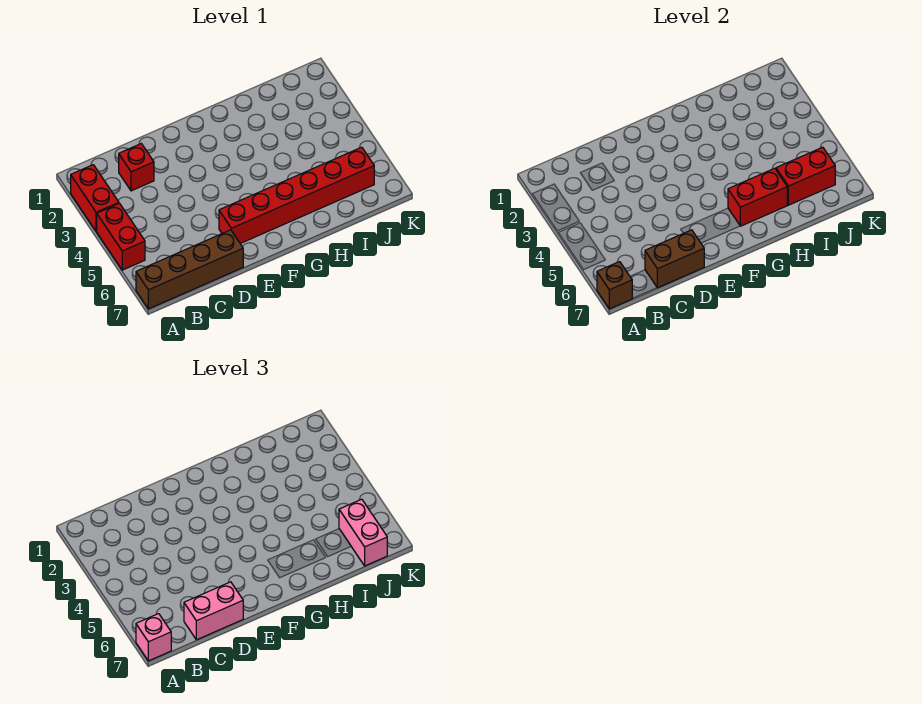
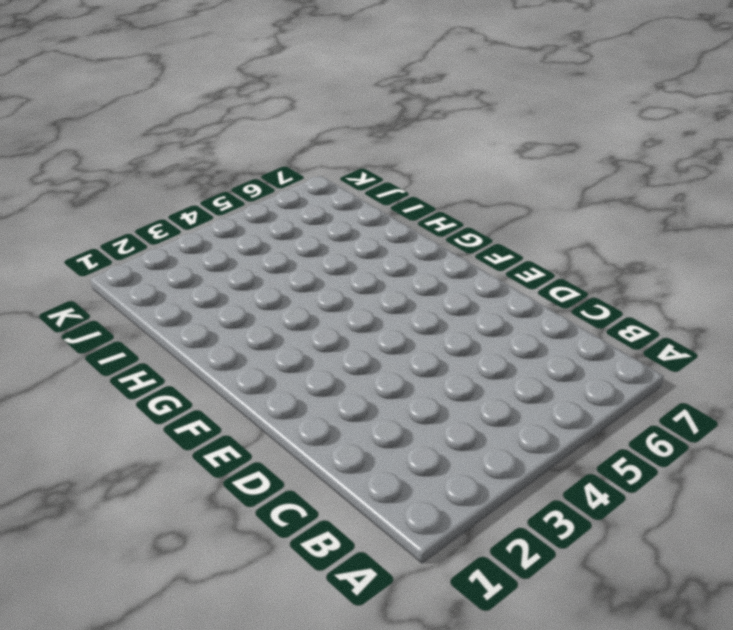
none -> red 1x2 brick [71,165,119,231]
none -> red 1x2 brick [97,203,145,270]
none -> brown 1x4 brick [136,230,243,309]

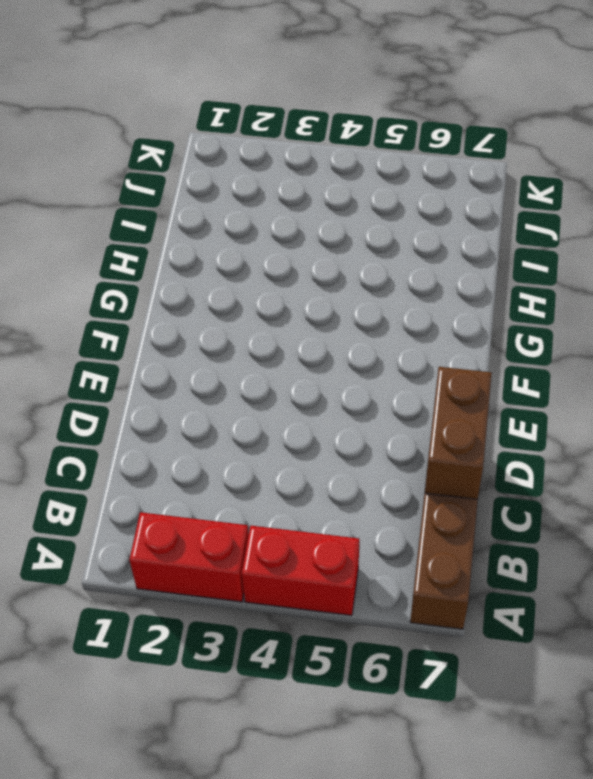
none -> red 1x1 brick [119,144,154,191]
none -> red 1x6 brick [219,147,374,244]
none -> brown 1x1 brick [597,262,632,309]

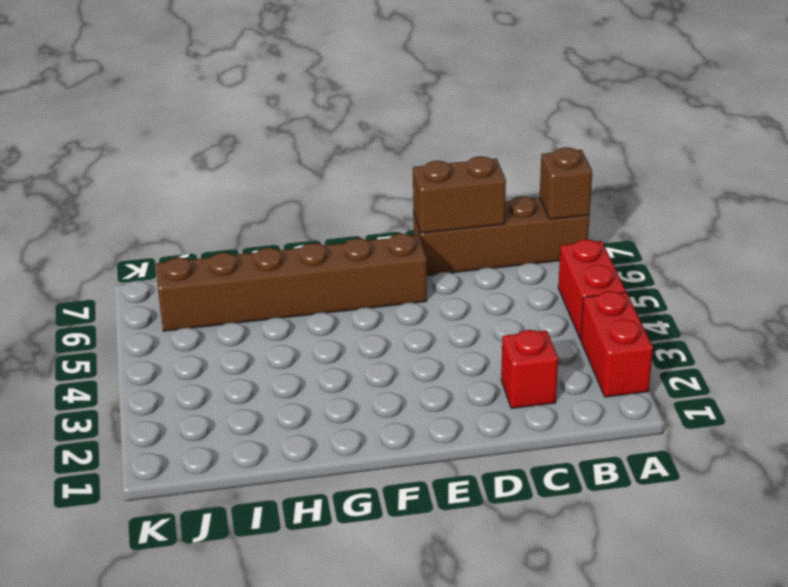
brown 1x6 brick [156,234,427,331] -> red 1x6 brick [219,147,374,244]
none -> red 1x2 brick [728,168,787,226]
none -> red 1x2 brick [776,147,835,205]
none -> pink 1x1 brick [136,614,171,661]

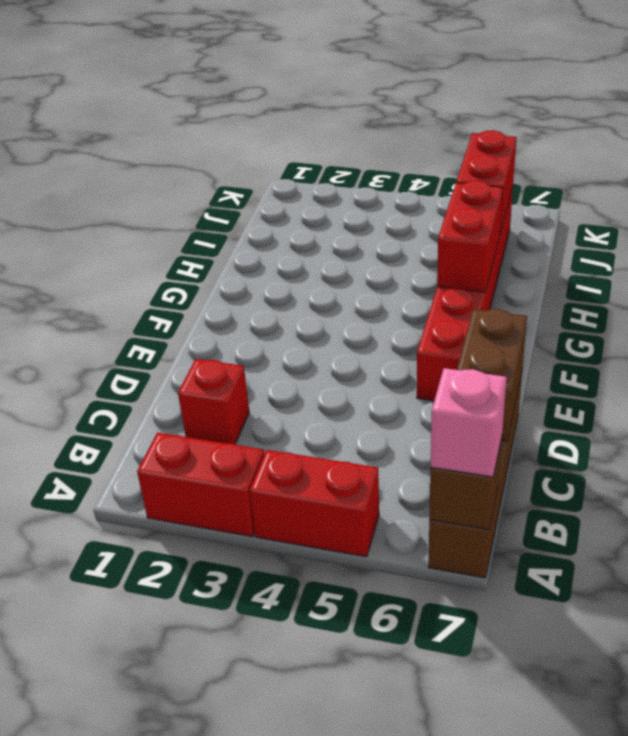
none -> pink 1x2 brick [184,582,243,640]
none -> pink 1x2 brick [339,499,387,566]

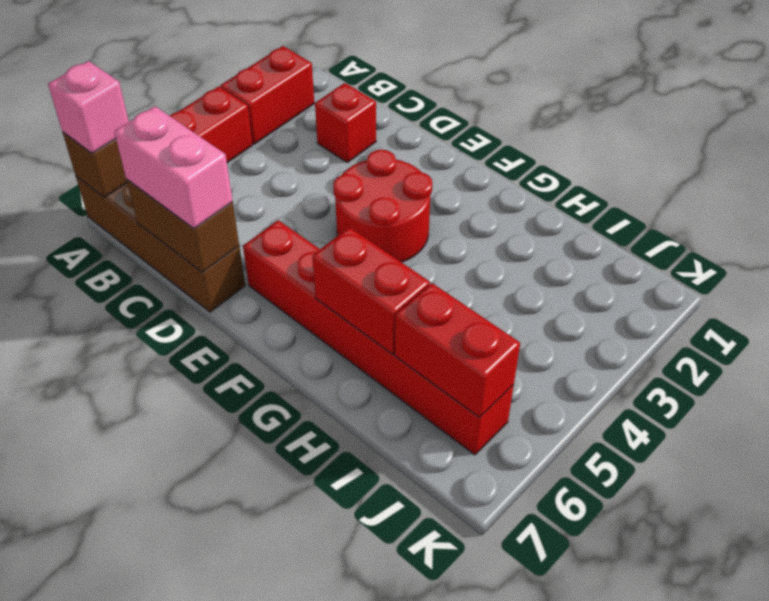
red 2x2 round brick [333,150,432,262] -> none
none -> pink 1x2 brick [339,499,387,566]

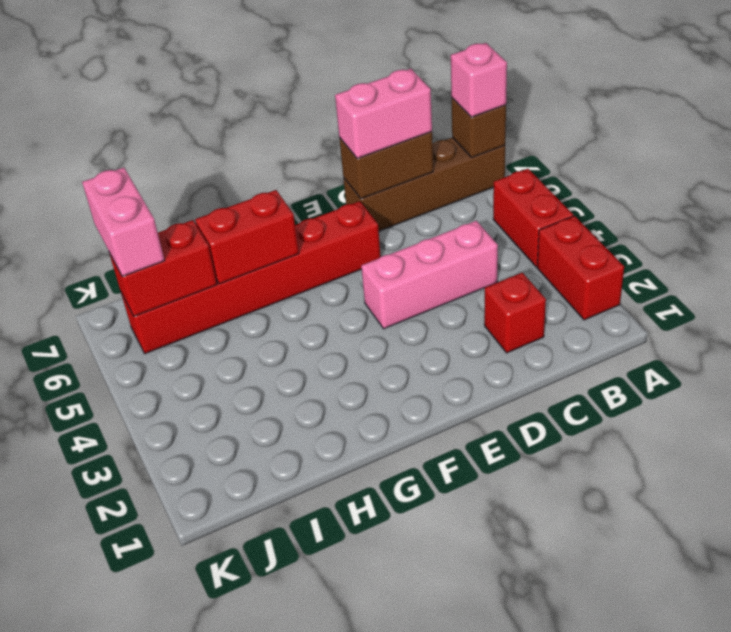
pink 1x3 brick [361,221,498,329] -> none

